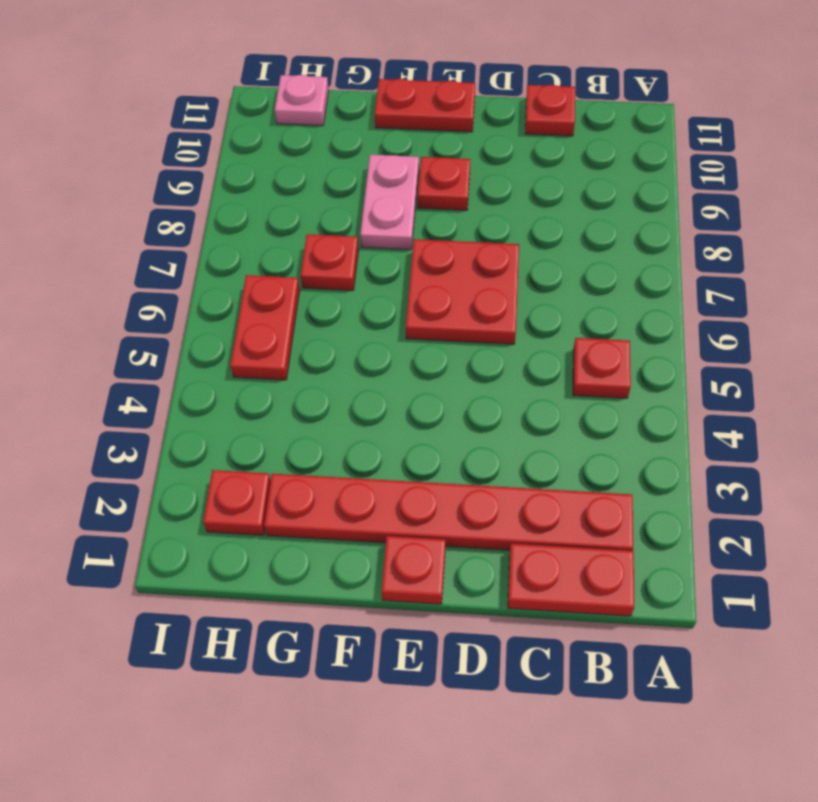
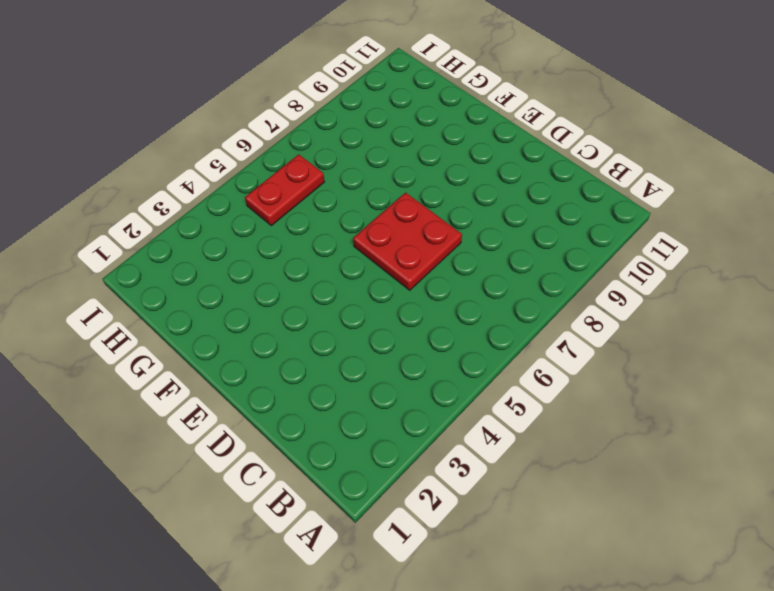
none -> red 1x2 plate [508,543,634,616]
none -> red 1x6 plate [264,474,633,551]
none -> red 1x1 plate [573,338,631,398]

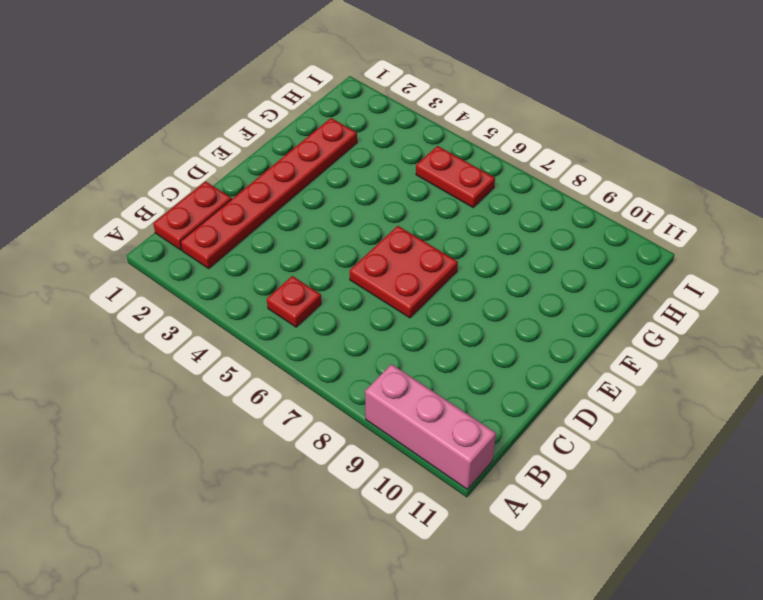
pink 1x3 brick [365,364,496,489] -> none
none -> red 1x1 plate [525,85,575,136]
none -> red 1x1 plate [381,536,446,604]
none -> red 1x1 plate [418,157,470,210]

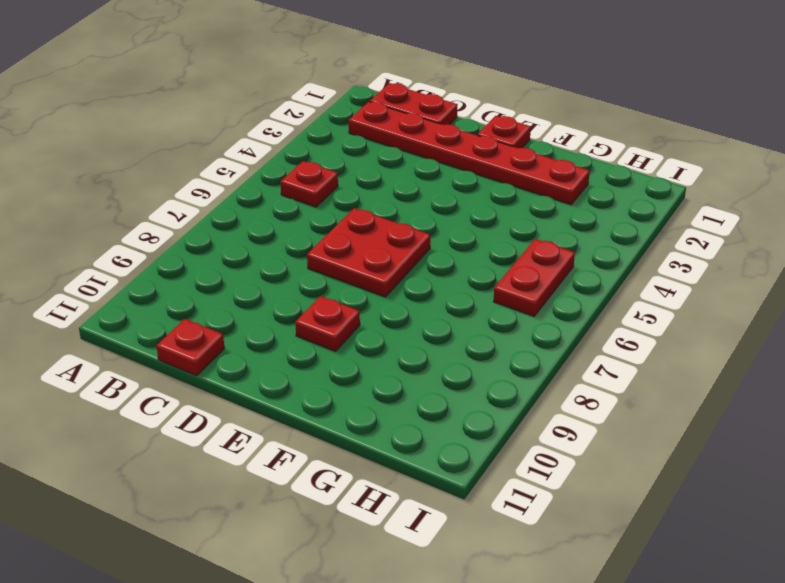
none -> red 1x2 plate [375,79,475,132]
none -> pink 1x2 plate [360,155,419,250]
none -> red 1x1 plate [301,234,359,290]

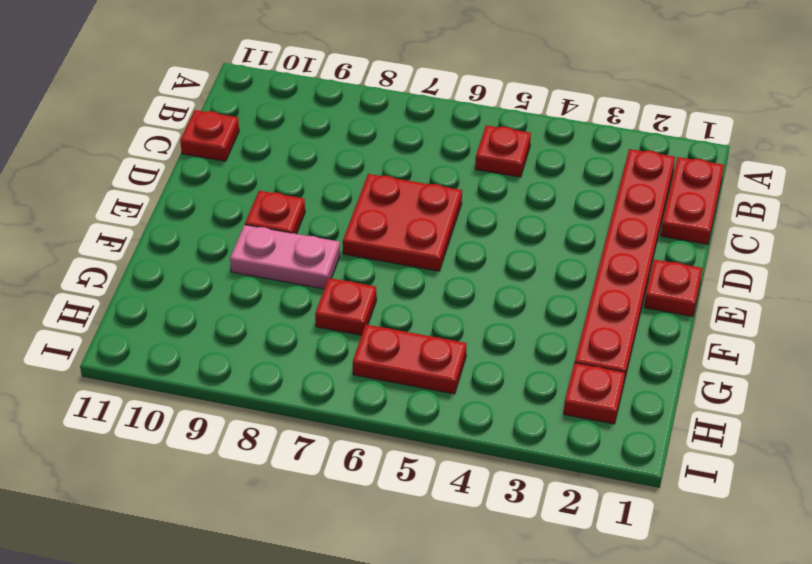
none -> red 1x2 plate [375,79,475,132]
none -> pink 1x1 plate [275,75,329,126]

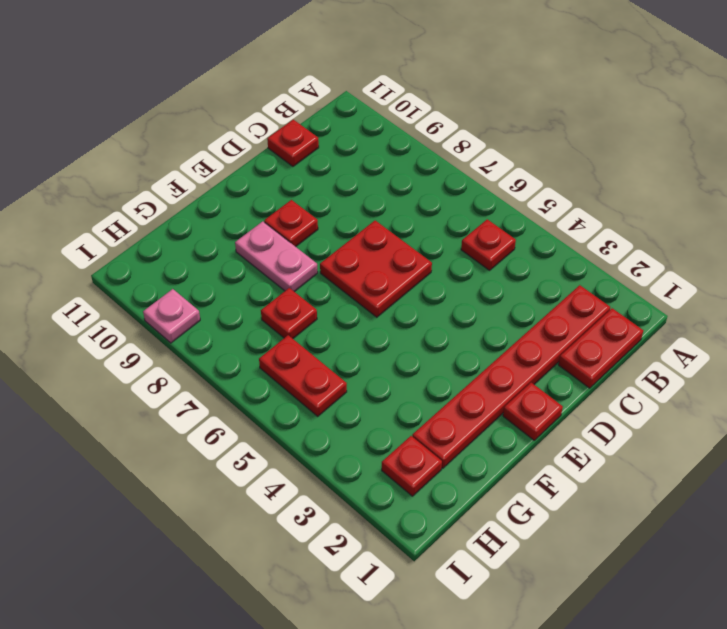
pink 1x1 plate [143,289,200,343] -> pink 1x1 plate moved to [275,75,329,126]
none -> red 1x2 plate [375,79,475,132]

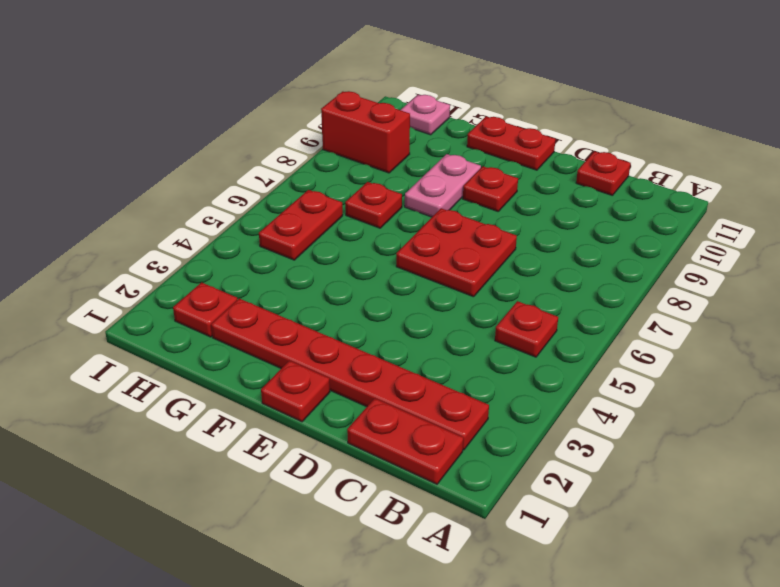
red 1x2 brick [321,91,410,173] -> none

